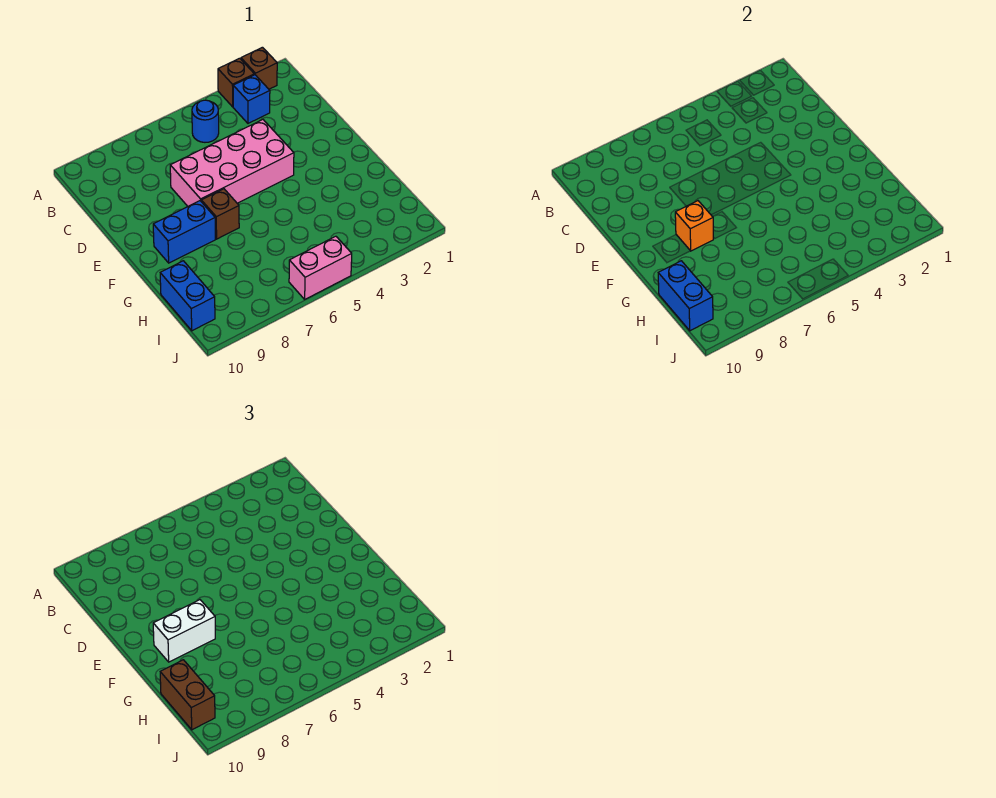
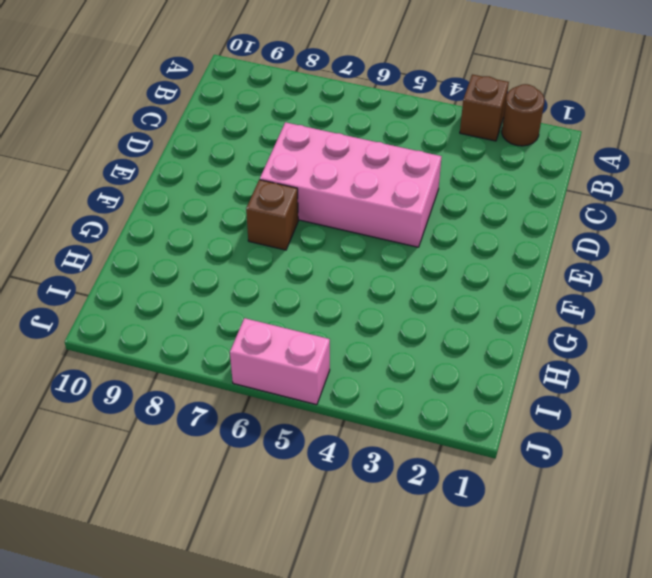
brown 1x1 round brick [502,84,544,146] -> brown 1x1 brick [241,47,277,89]
none -> blue 1x1 brick [233,75,270,123]
none -> blue 1x1 round brick [192,100,219,142]
none -> blue 1x2 brick [153,201,215,263]

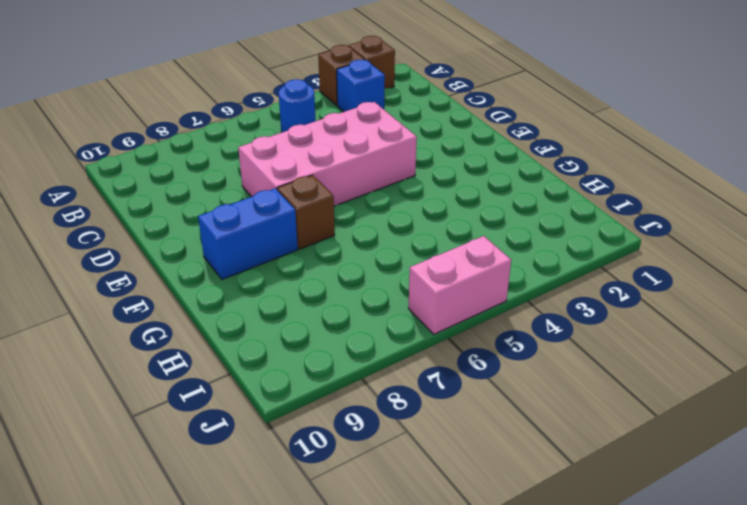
none -> blue 1x2 brick [160,261,215,331]
none -> orange 1x1 brick [675,201,713,251]
none -> blue 1x2 brick [658,261,713,331]

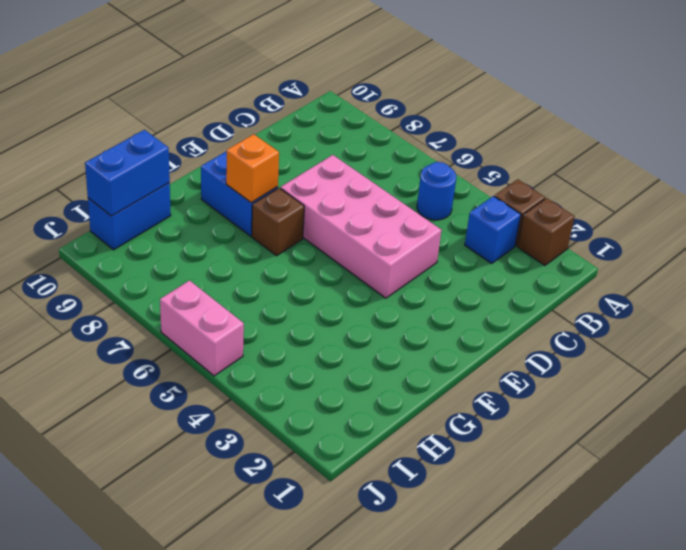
none -> white 1x2 brick [153,600,215,662]
none -> brown 1x2 brick [160,660,215,730]

